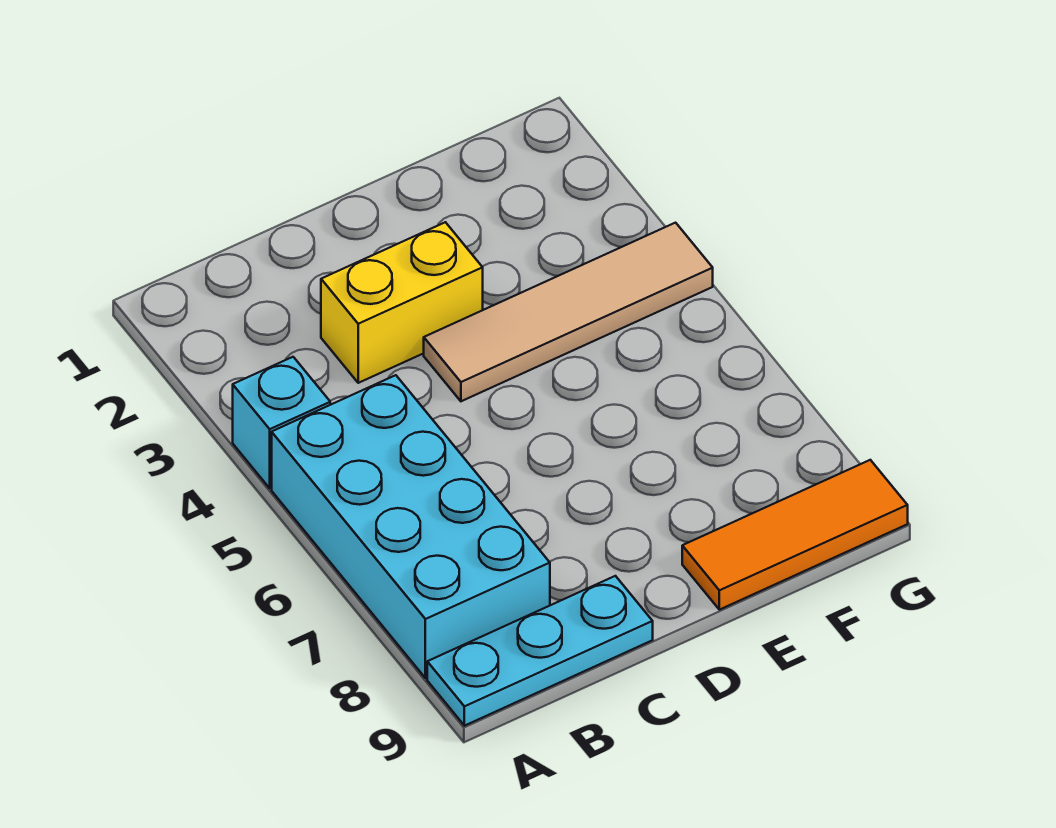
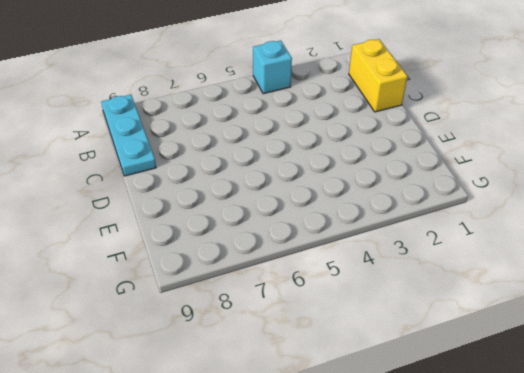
yellow 1x2 brick [349,39,408,112] -> yellow 1x2 brick moved to [321,222,483,383]
none -> cyan 2x4 brick [272,375,550,678]
none -> tan 1x4 tile [424,223,713,401]

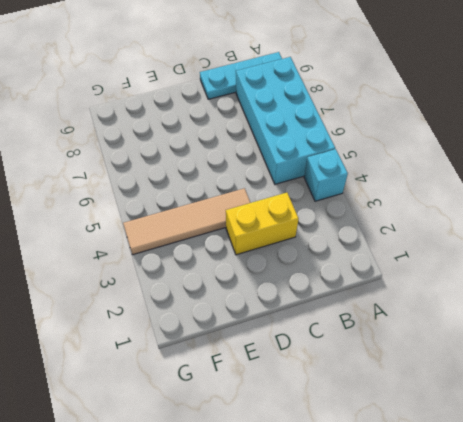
none -> orange 1x3 tile [682,460,908,610]

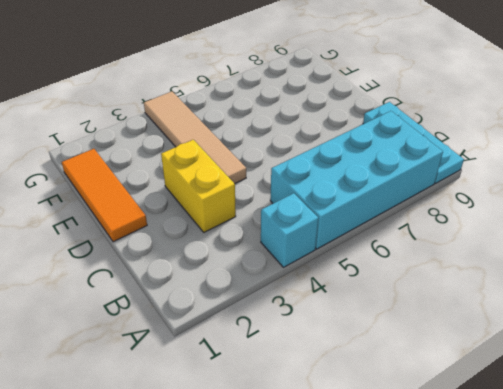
orange 1x3 tile [62,149,147,242] -> orange 1x3 tile moved to [682,460,908,610]

